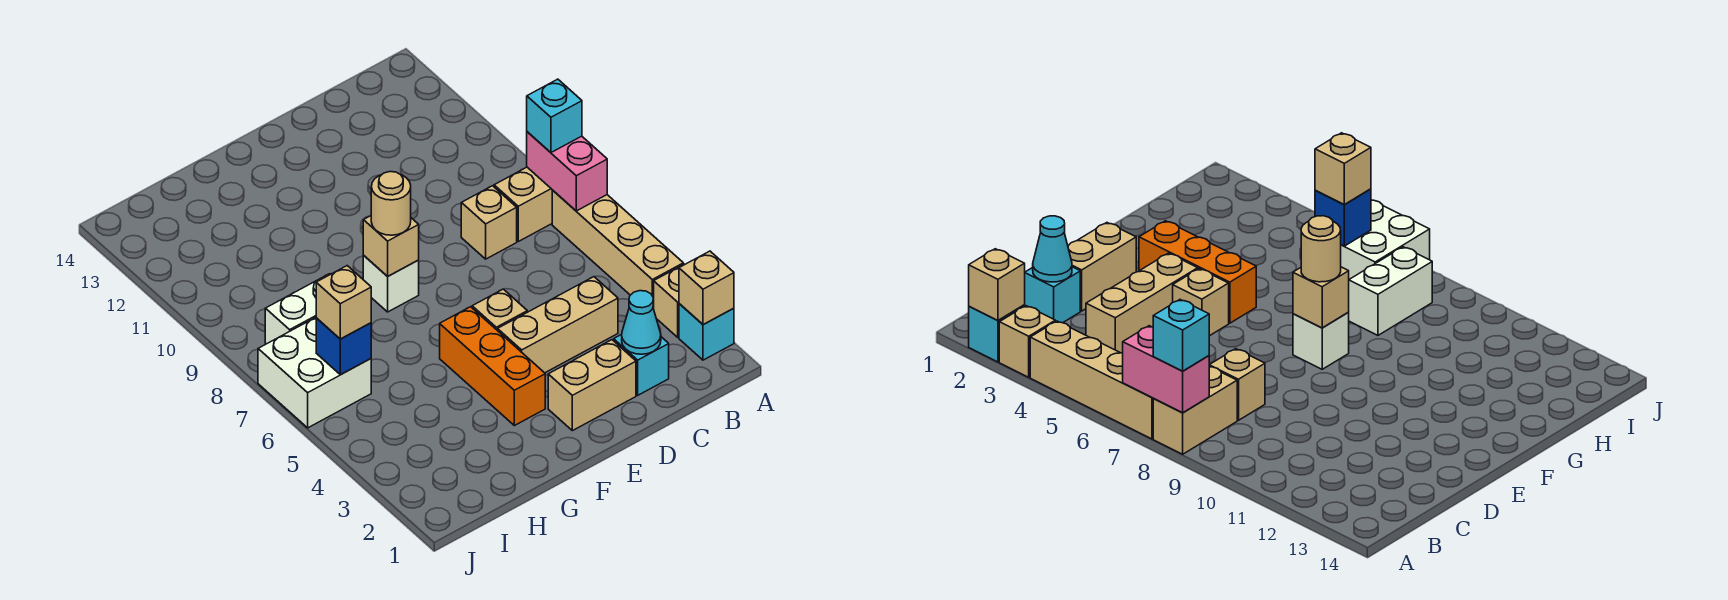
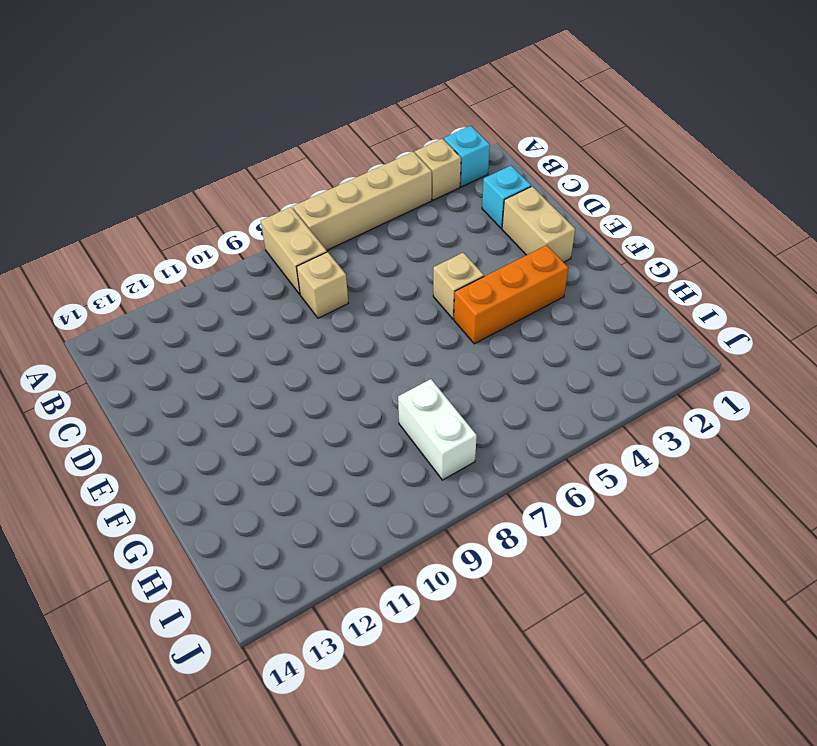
none -> tan 1x3 brick [498,277,618,373]
none -> white 1x1 brick [363,256,419,312]
none -> white 2x2 brick [258,318,371,428]

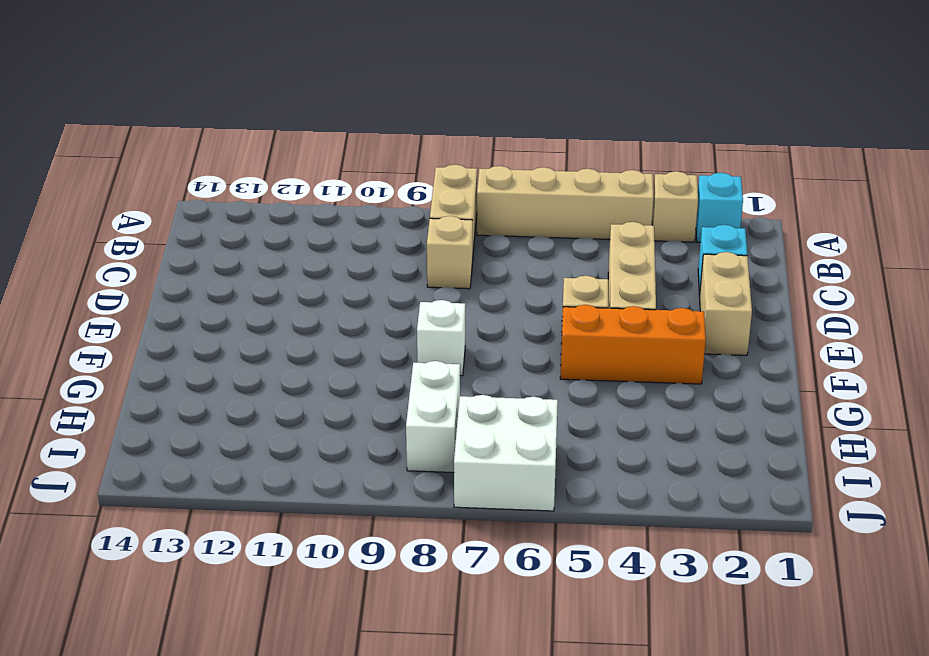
none -> tan 1x1 brick [679,251,734,325]
none -> pink 1x2 brick [527,132,607,211]
none -> cyan 1x1 cone [622,291,661,354]

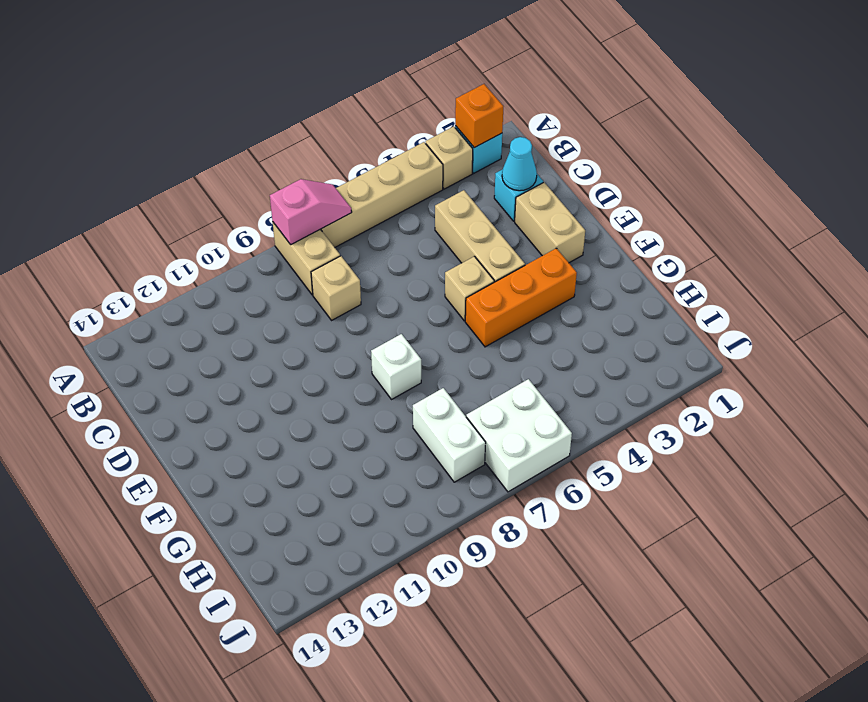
orange 1x1 brick [455,84,503,148] -> tan 1x1 brick [679,251,734,325]
pink 1x2 slope [270,179,352,245] -> pink 1x2 brick [527,132,607,211]
none -> tan 1x1 brick [363,216,419,276]
none -> blue 1x1 brick [316,318,371,375]
none -> cyan 1x1 brick [527,79,582,152]

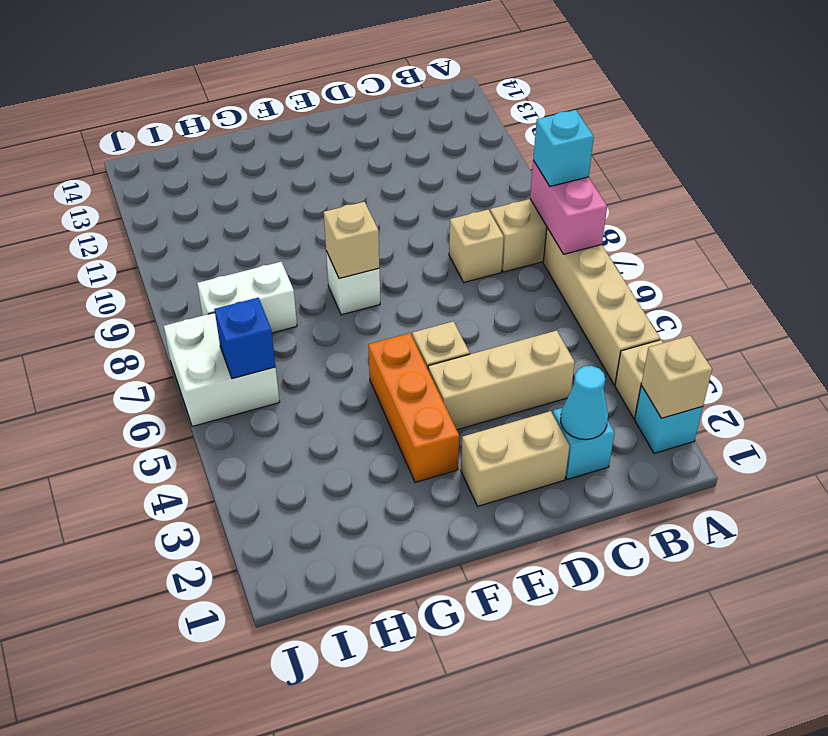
none -> tan 1x1 round brick [371,172,411,235]
none -> tan 1x1 brick [316,266,371,339]

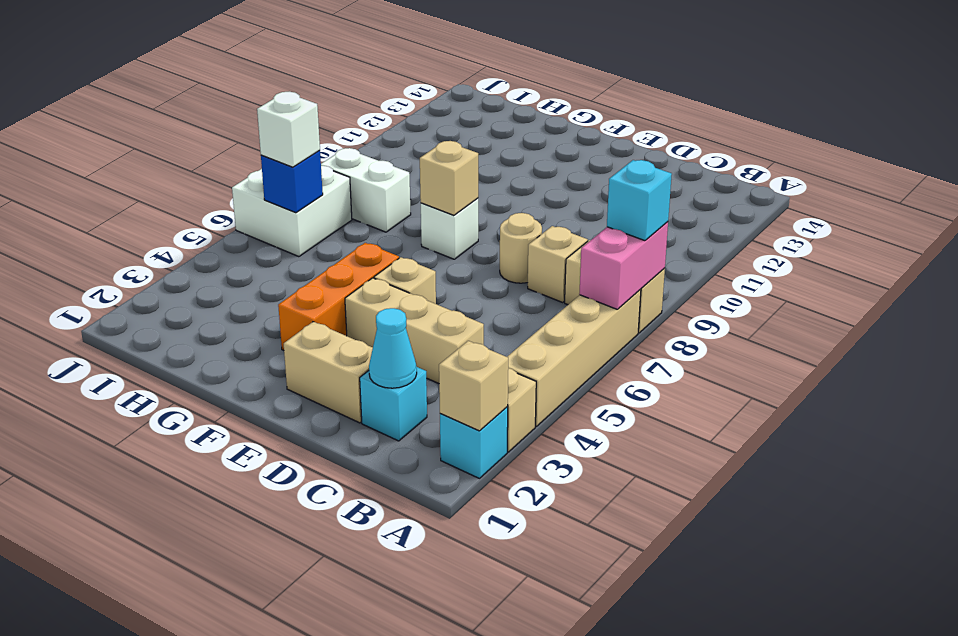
tan 1x1 round brick [500,213,542,283] -> tan 1x1 round brick moved to [371,172,411,235]
white 1x1 brick [257,92,320,167] -> tan 1x1 brick [316,266,371,339]

